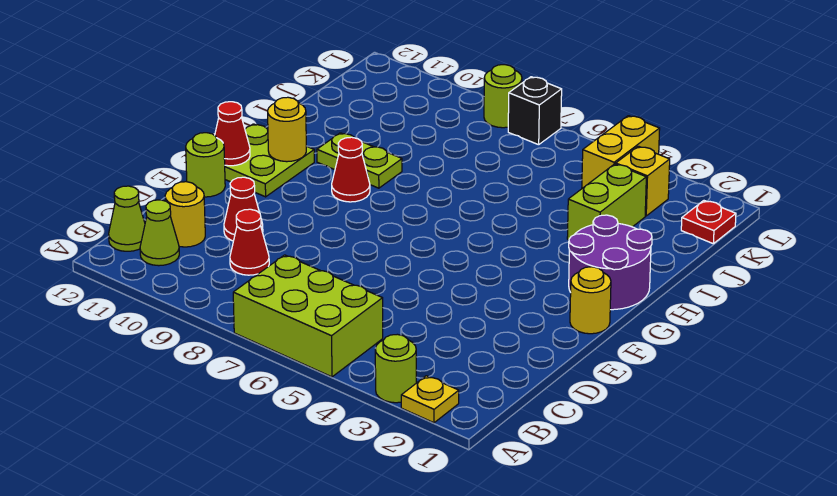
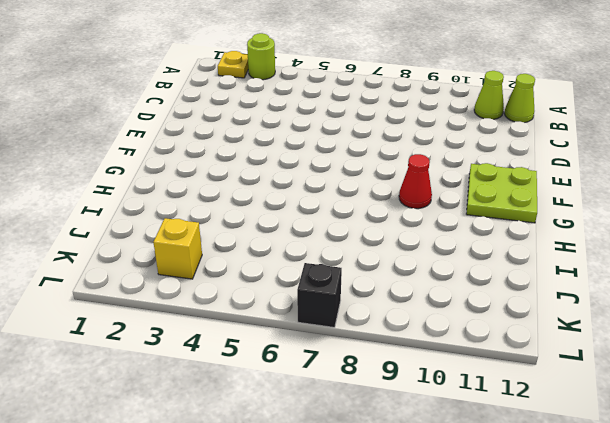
none -> lime 2x3 brick [233,255,383,377]
none -> red 1x1 cone [230,209,269,275]
none -> yellow 1x1 round brick [165,182,205,247]

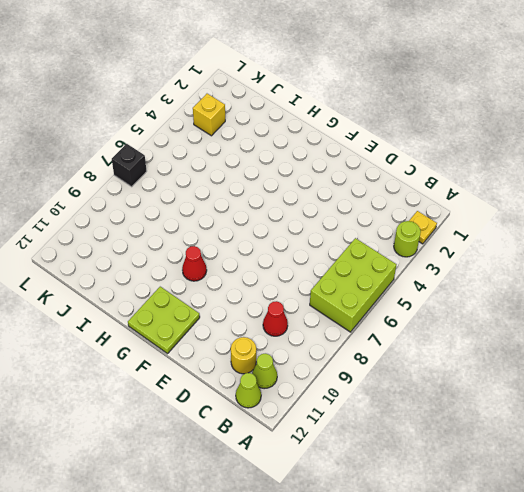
none -> red 1x1 cone [224,177,263,241]
none -> lime 1x1 round brick [186,133,225,197]
none -> yellow 1x1 round brick [570,267,611,334]

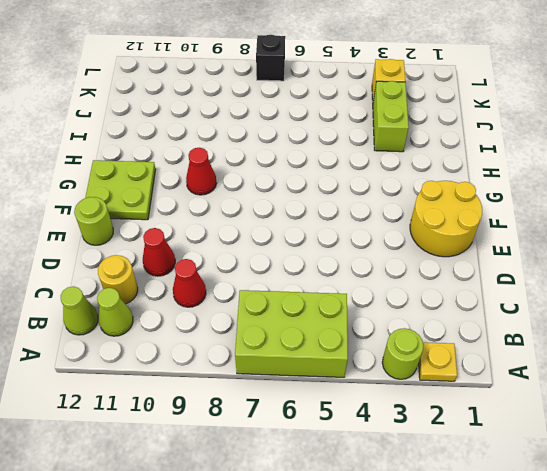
yellow 2x2 round brick [410,181,482,257] -> yellow 1x1 round brick [570,267,611,334]
none -> purple 2x2 round brick [569,215,652,310]
none -> lime 1x2 plate [317,133,402,188]
none -> red 1x1 plate [681,201,736,244]

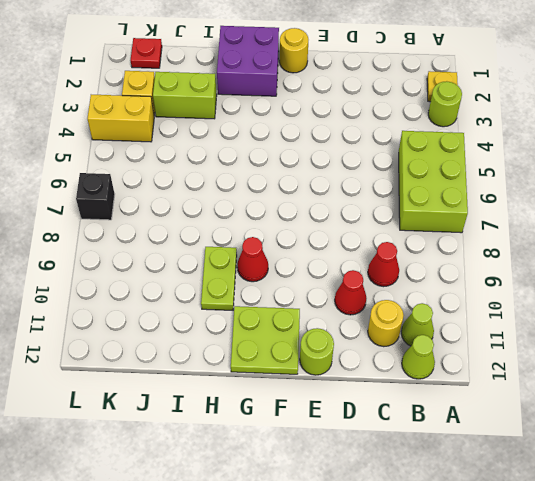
purple 2x2 brick [217,26,279,96] -> purple 2x2 round brick [569,215,652,310]
none -> lime 1x1 round brick [484,65,522,128]
none -> red 1x1 cone [215,102,250,166]
none -> yellow 1x1 round brick [268,97,306,162]

